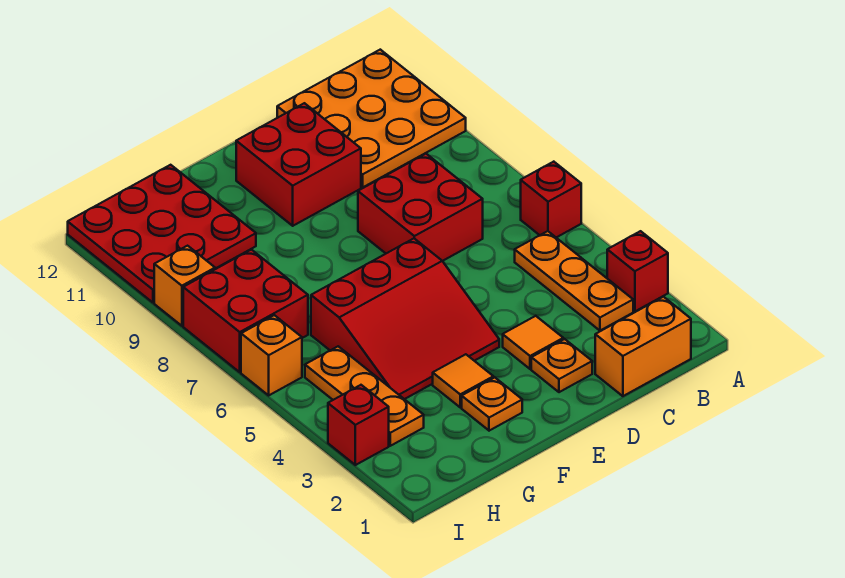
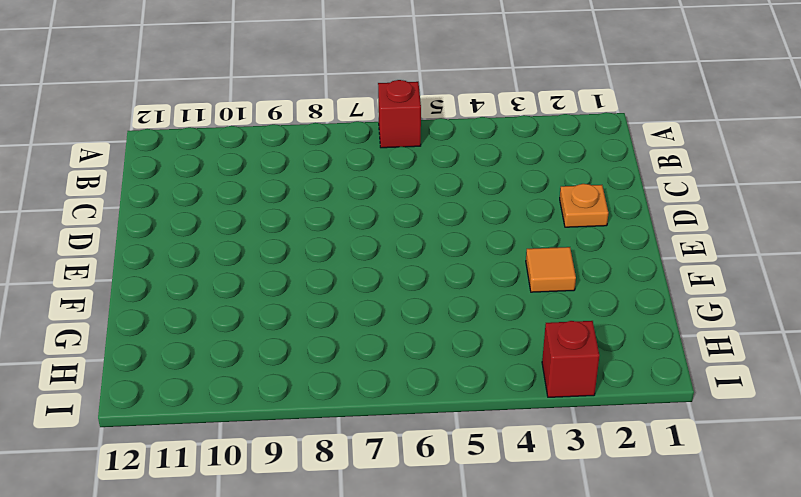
none -> red 1x1 brick [607,231,668,311]
none -> orange 3x3 plate [277,50,466,187]
none -> orange 1x2 brick [595,297,691,396]

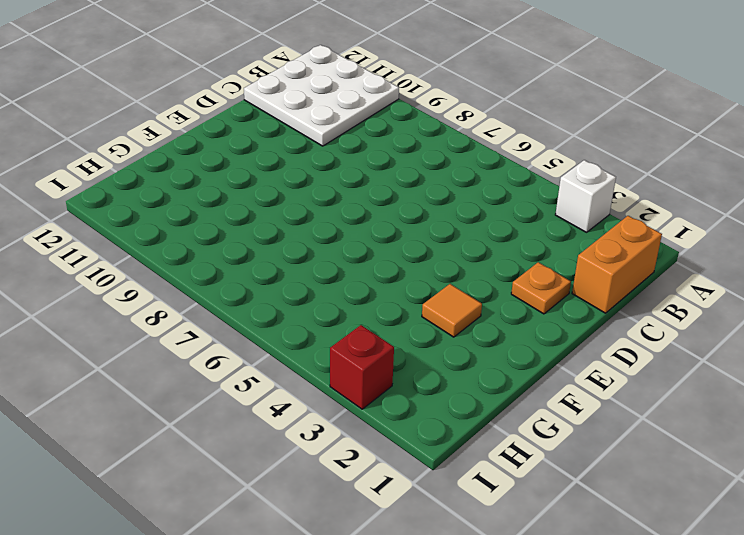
white 1x1 brick [555,160,616,232] -> red 1x1 brick [607,231,668,311]
white 3x3 plate [244,45,399,146] -> orange 3x3 plate [277,50,466,187]
none -> red 1x1 brick [521,162,581,237]
none -> orange 1x3 plate [515,231,633,331]
none -> red 2x2 brick [358,154,483,261]

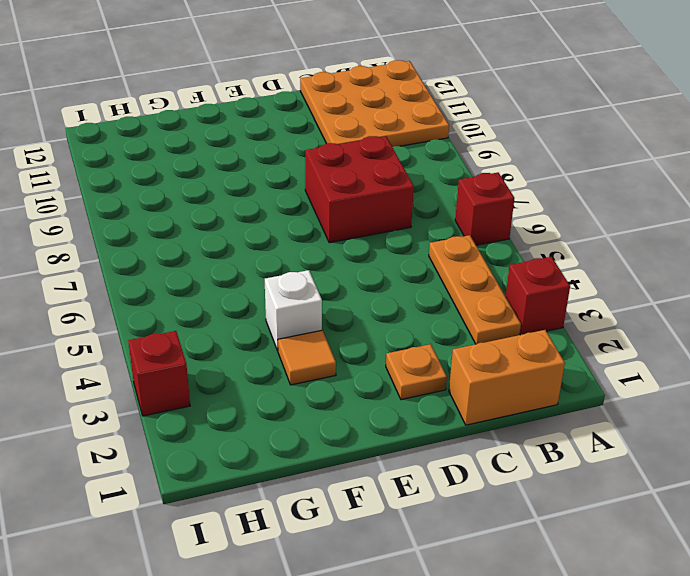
white 1x1 brick [265,270,322,351] -> red 3x3 slope [311,239,499,399]
none -> orange 1x1 tile [503,316,563,369]
none -> red 2x2 brick [236,103,361,226]
none -> orange 1x1 plate [462,378,522,431]

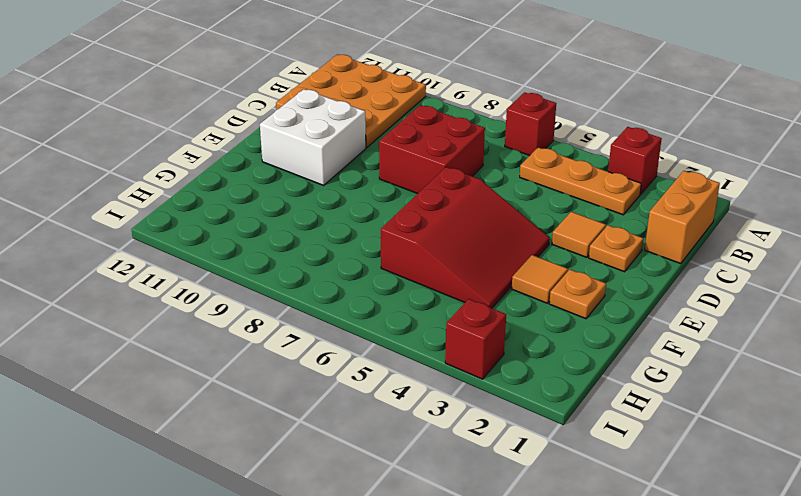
white 2x2 brick [260,89,366,185] -> red 2x2 brick [236,103,361,226]
none -> red 3x3 plate [68,165,256,303]
none -> orange 1x3 plate [305,346,424,446]
none -> red 2x2 brick [183,250,308,372]

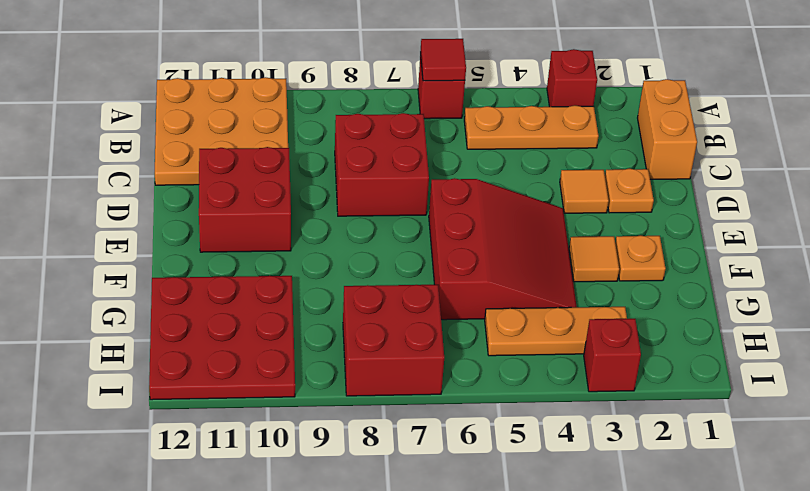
red 1x1 tile [420,39,466,81] -> none
none -> orange 1x1 brick [241,315,302,395]
none -> orange 1x1 brick [154,246,215,326]

